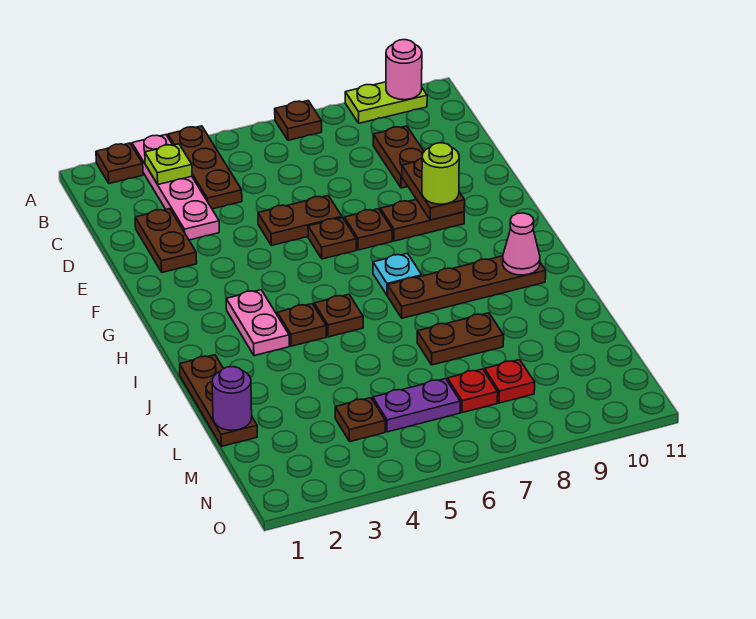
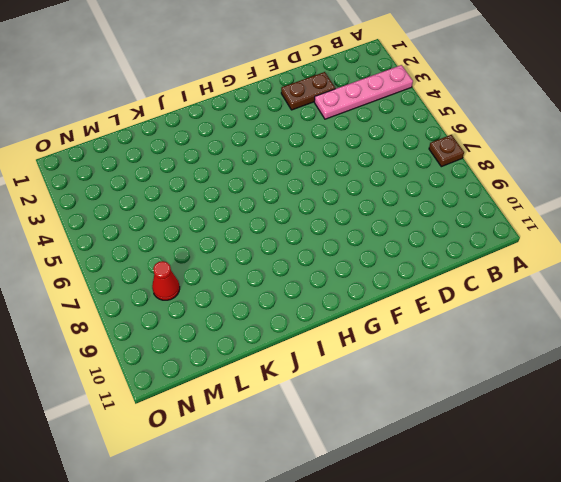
red 1x1 cone [152,261,180,300] -> red 1x1 plate [485,360,535,403]
none -> brown 1x1 plate [96,143,143,184]
none -> brown 1x3 plate [168,126,242,209]
none -> lime 1x2 plate [345,82,427,123]

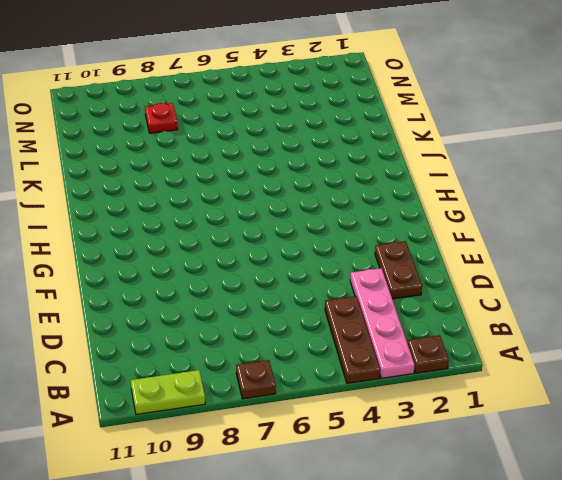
none -> brown 1x2 plate [373,126,424,188]
none -> brown 1x2 plate [258,196,342,246]
none -> brown 1x1 plate [308,218,356,259]

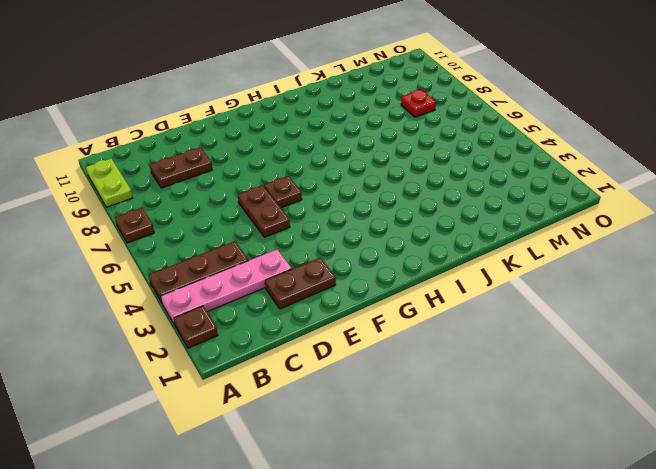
none -> brown 1x1 plate [344,209,392,250]
none -> brown 1x2 plate [380,199,464,241]
none -> pink 1x2 plate [226,290,289,356]

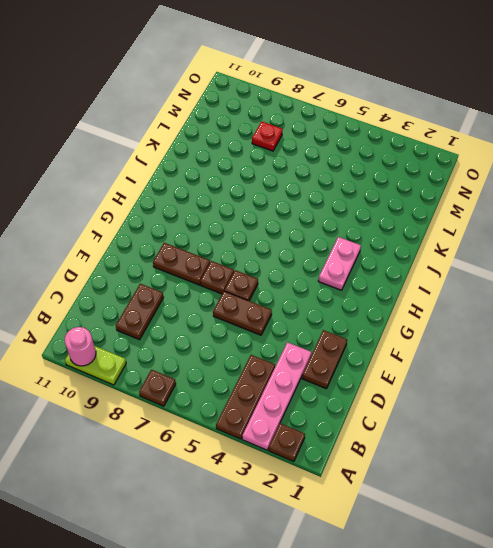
none -> cyan 1x1 plate [373,253,422,295]
none -> brown 1x1 plate [277,304,326,346]
none -> brown 1x1 plate [314,294,363,337]

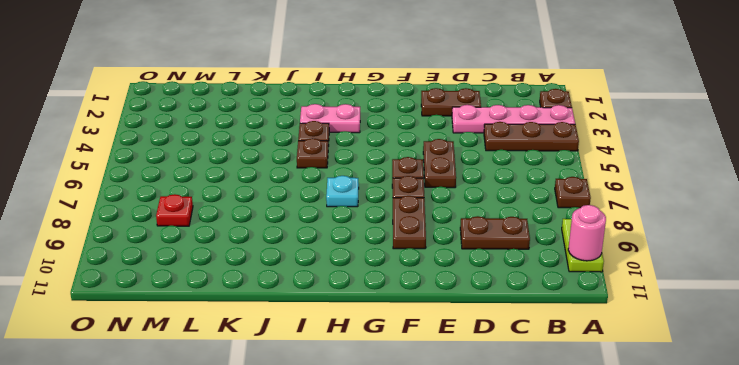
none -> brown 1x4 plate [388,256,546,318]
none -> brown 1x3 plate [180,355,257,446]
none -> brown 1x2 plate [417,313,504,365]

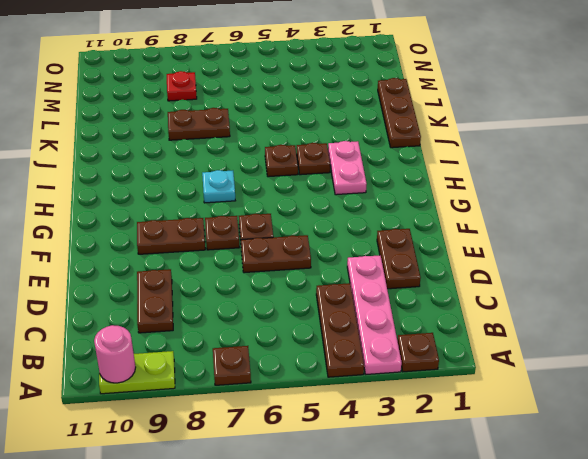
none -> brown 1x4 plate [388,256,546,318]
none -> brown 1x1 plate [335,398,385,441]
none -> purple 1x2 plate [373,379,460,432]

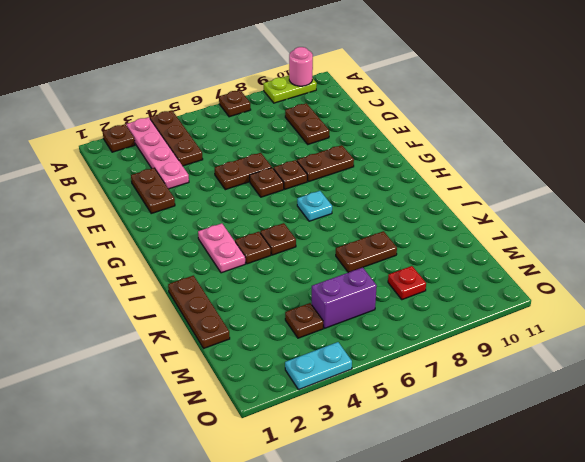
purple 1x2 brick [312,267,377,328] -> purple 1x2 plate [373,379,460,432]
cyan 1x2 plate [285,342,352,390] -> none
none -> brown 1x4 plate [388,256,546,318]
none -> red 1x1 plate [447,369,498,413]
none -> lime 1x1 plate [145,144,192,184]

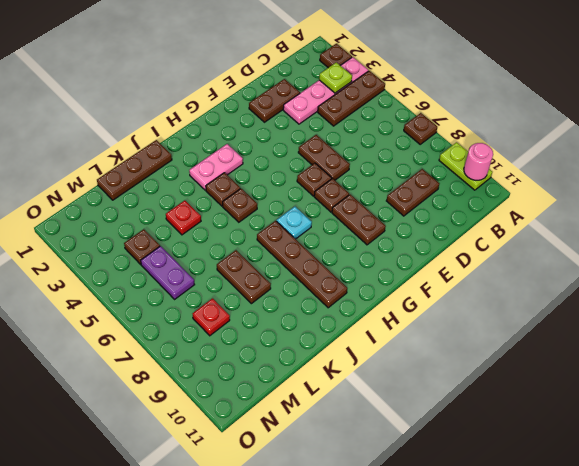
red 1x1 plate [166,201,201,235] -> red 1x1 plate moved to [447,369,498,413]
none -> brown 1x2 plate [402,158,465,220]
none -> pink 1x1 cone [503,213,540,275]
none -> purple 1x1 round brick [212,367,252,430]

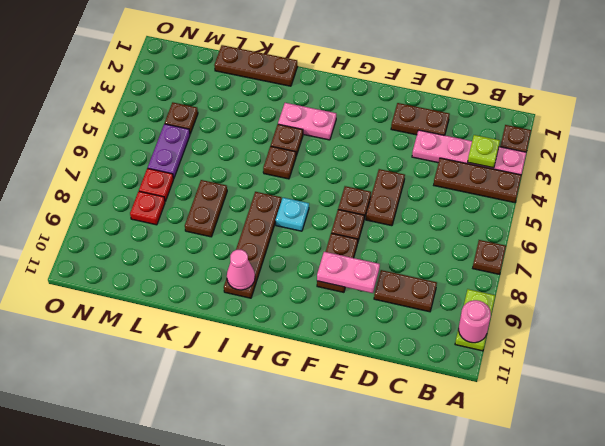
pink 1x2 plate [317,252,380,293] -> brown 1x2 plate [402,158,465,220]
none -> purple 1x1 round brick [212,367,252,430]
none -> lime 1x1 round brick [422,143,459,204]

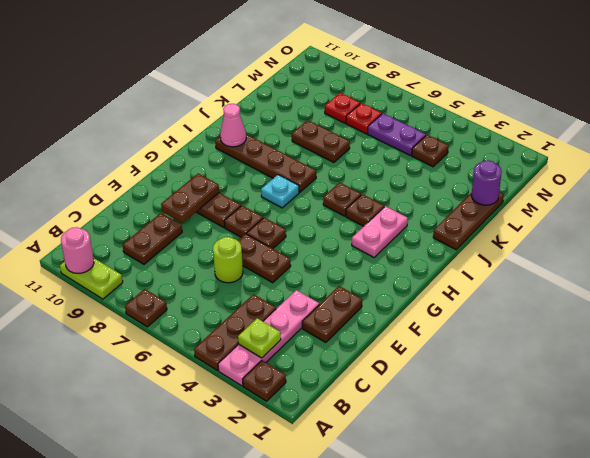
lime 1x1 round brick [213,237,243,283] -> lime 1x1 round brick moved to [422,143,459,204]

